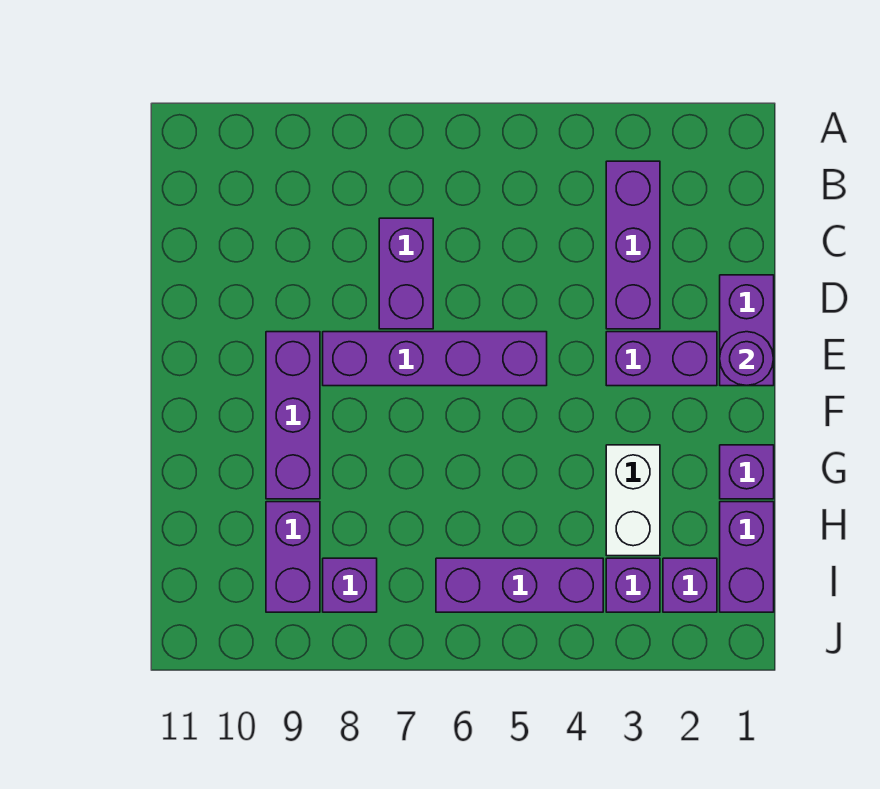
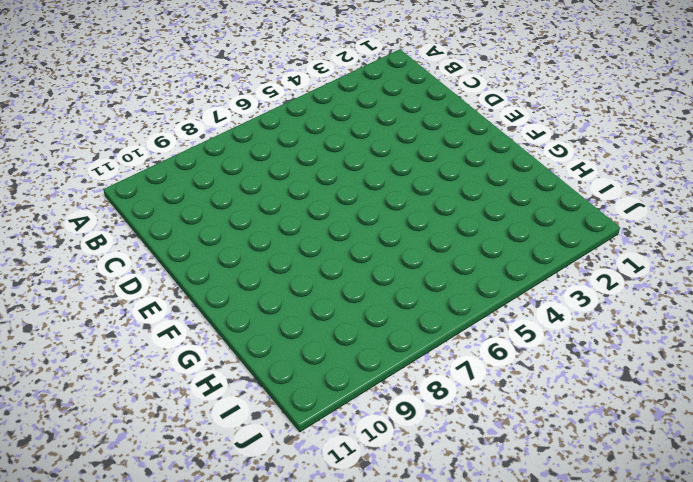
none -> purple 1x3 brick [606,161,660,329]
none -> purple 1x2 brick [379,218,433,329]
none -> purple 1x2 brick [720,275,774,386]

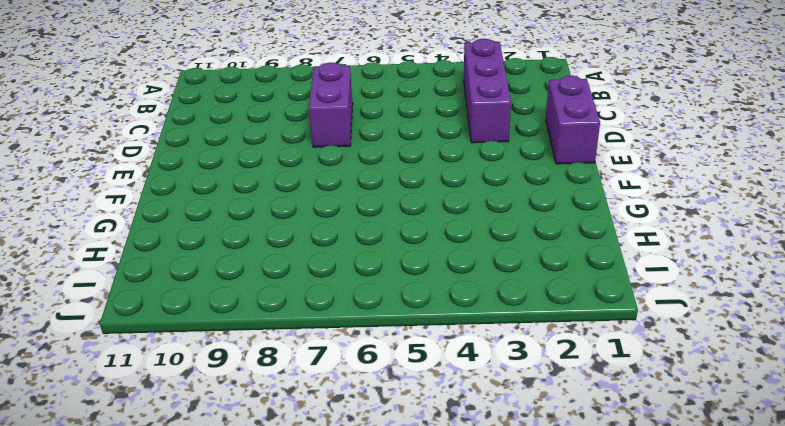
none -> purple 1x2 brick [606,332,717,386]
none -> purple 1x4 brick [323,332,547,386]
none -> purple 1x3 brick [266,332,320,499]

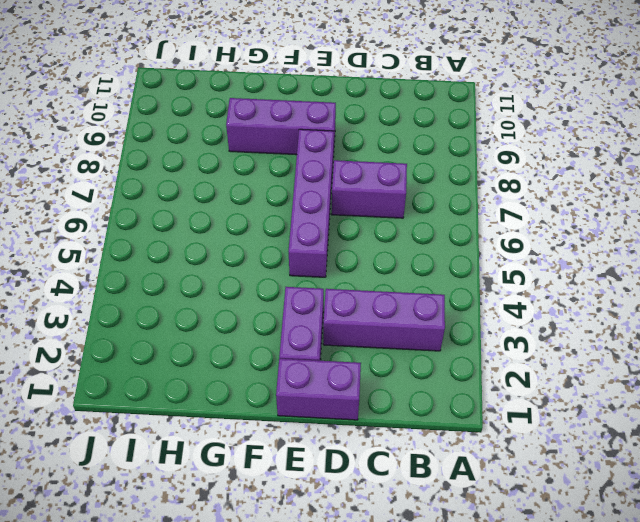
none -> purple 1x1 brick [720,445,774,499]
none -> white 1x2 brick [606,445,660,556]
none -> purple 1x2 brick [720,502,774,612]

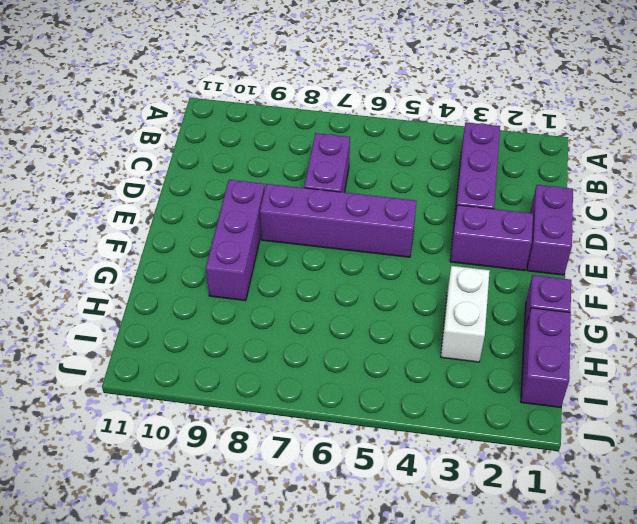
none -> purple 1x2 brick [266,502,320,612]
none -> purple 1x1 brick [663,558,717,612]
none -> purple 1x1 brick [606,558,660,612]

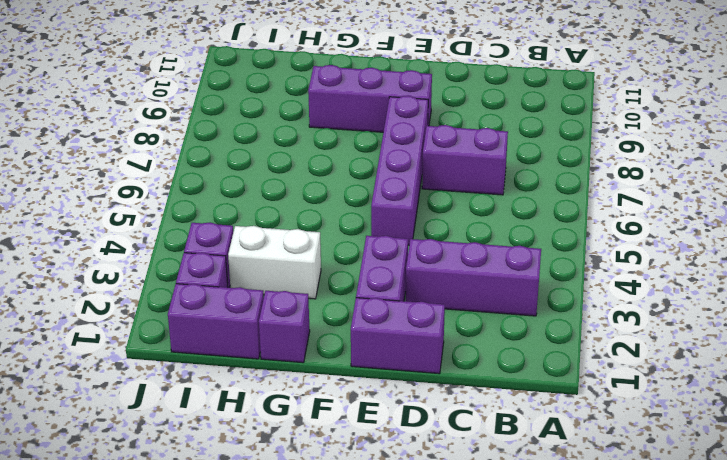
none -> purple 1x2 brick [266,502,320,612]
none -> purple 1x3 brick [436,558,603,612]
none -> purple 1x1 brick [323,558,377,612]

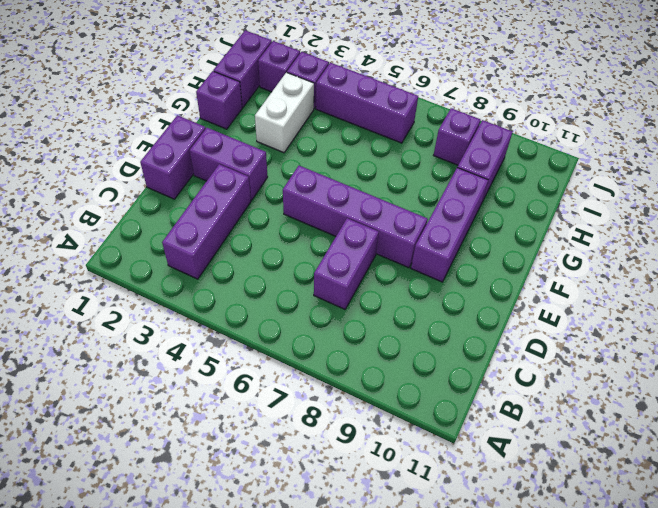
none -> purple 1x1 round brick [720,332,774,386]

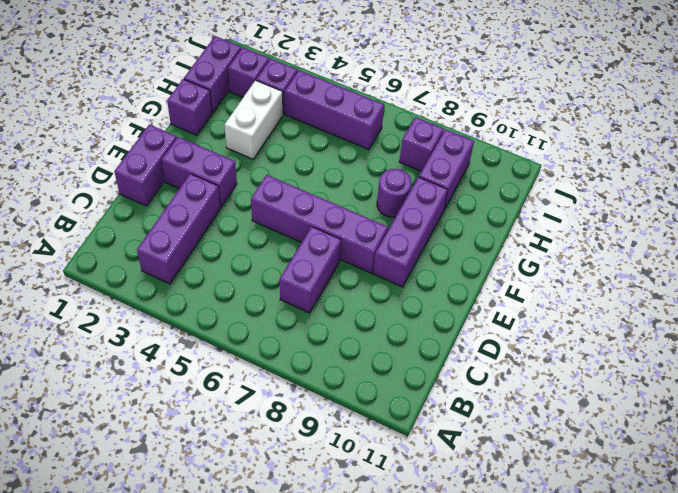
purple 1x1 round brick [377,169,411,217] -> purple 1x1 round brick moved to [720,332,774,386]

